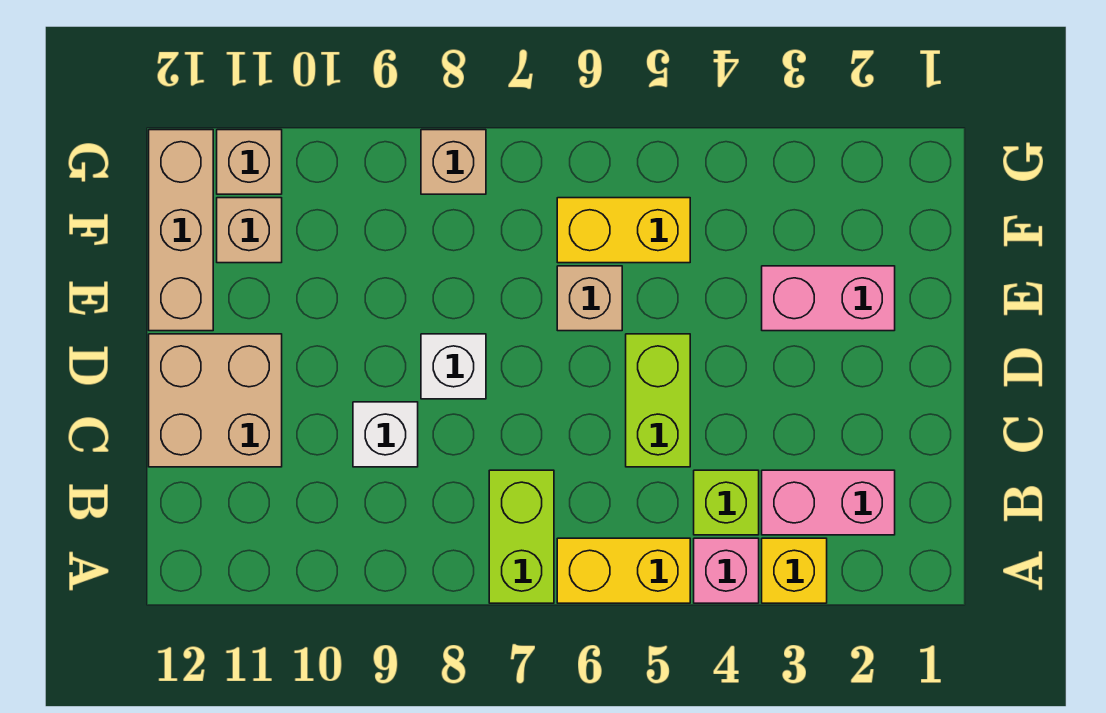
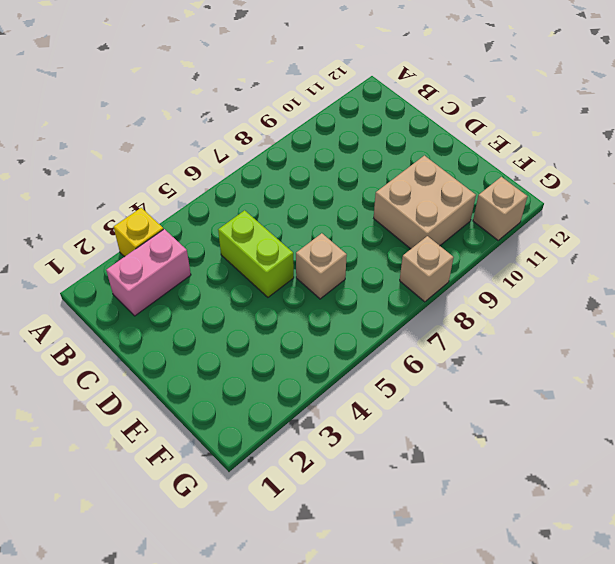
tan 2x2 brick [374,156,476,249] -> tan 2x2 brick moved to [149,334,282,467]
none -> pink 1x1 brick [694,538,759,603]
none -> yellow 1x2 brick [557,538,690,603]
none -> lime 1x2 brick [489,470,554,603]

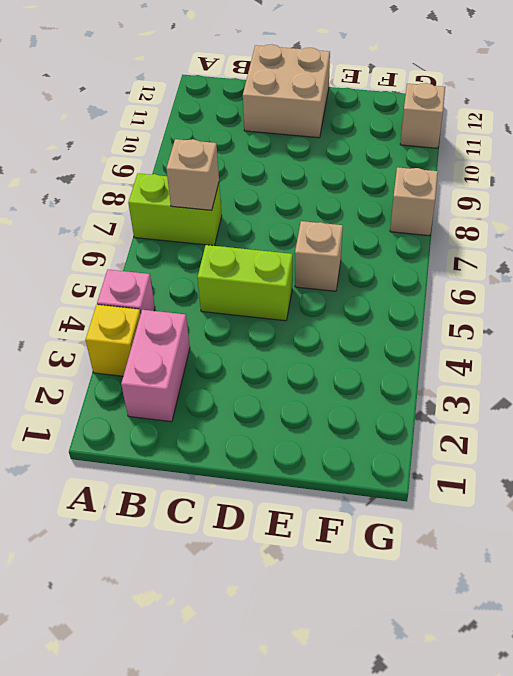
tan 1x1 brick [166,139,219,210] -> tan 1x1 brick moved to [217,198,282,263]
none -> yellow 1x2 brick [557,538,690,603]
none -> lime 1x1 brick [694,470,759,535]
none -> white 1x1 brick [353,402,418,467]

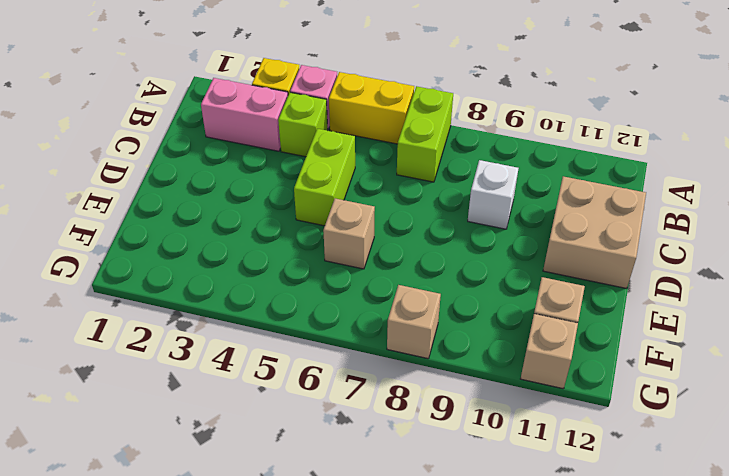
none -> white 1x1 brick [421,334,486,399]
none -> pink 1x2 brick [762,266,895,331]
none -> tan 1x3 brick [149,130,213,331]

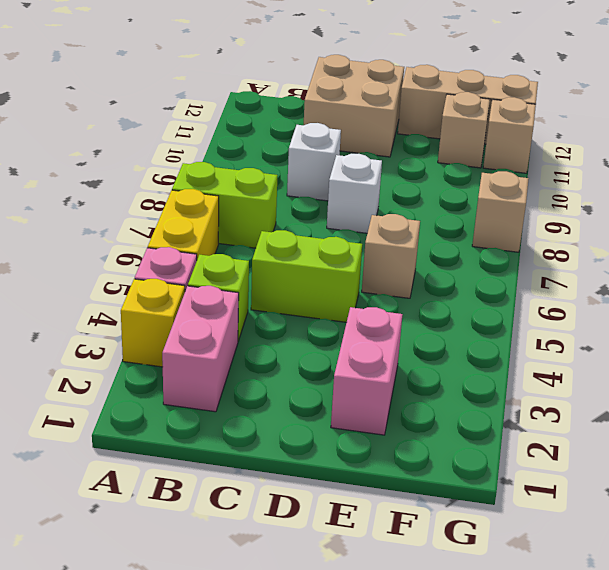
none -> yellow 1x2 brick [557,198,690,263]

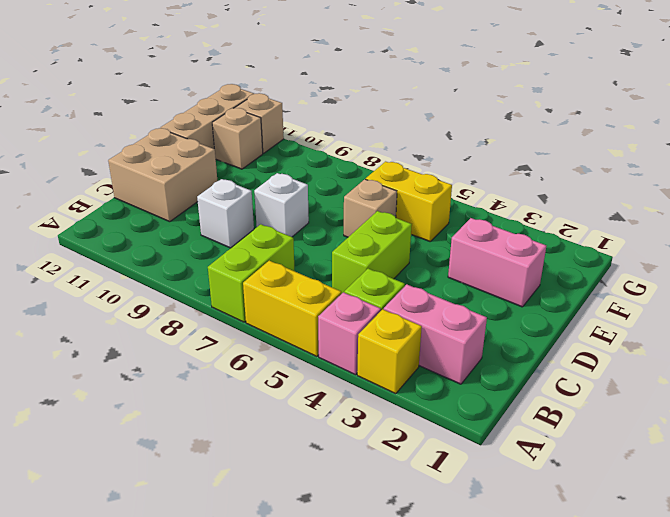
none -> tan 1x1 brick [421,130,486,194]

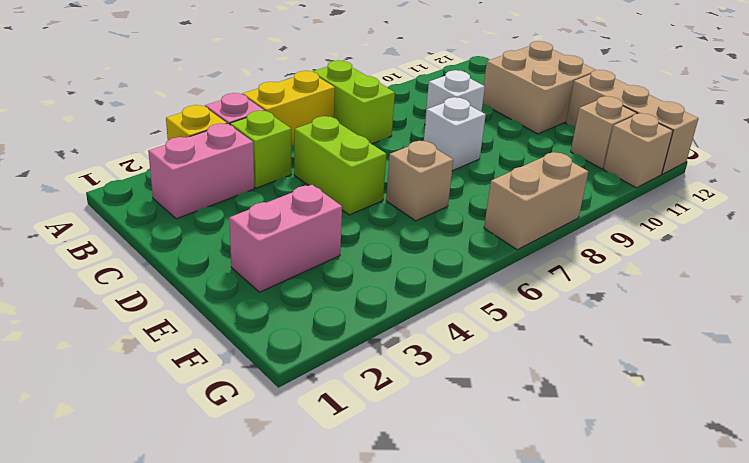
tan 1x2 brick [484,152,588,250] -> tan 1x1 brick [421,130,486,194]
none -> yellow 1x2 brick [557,198,690,263]

